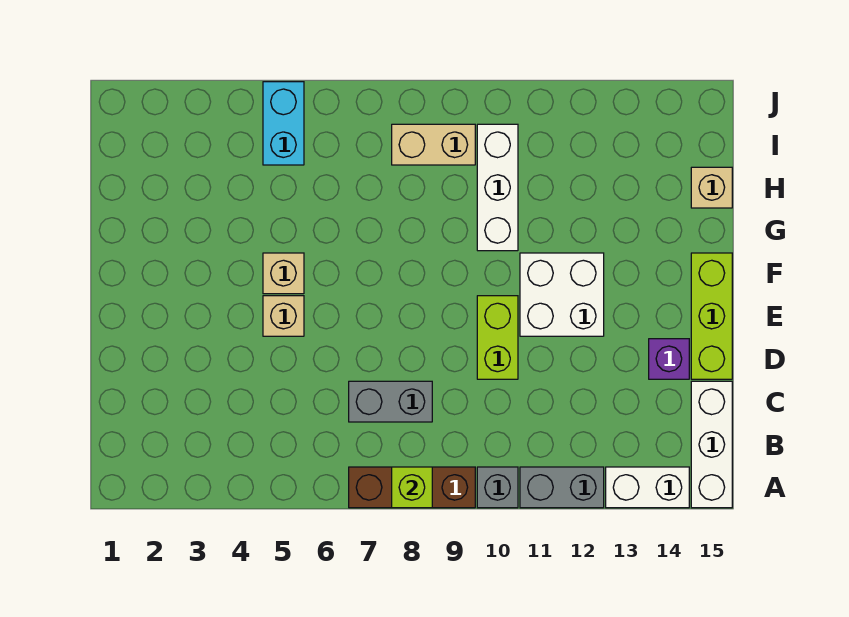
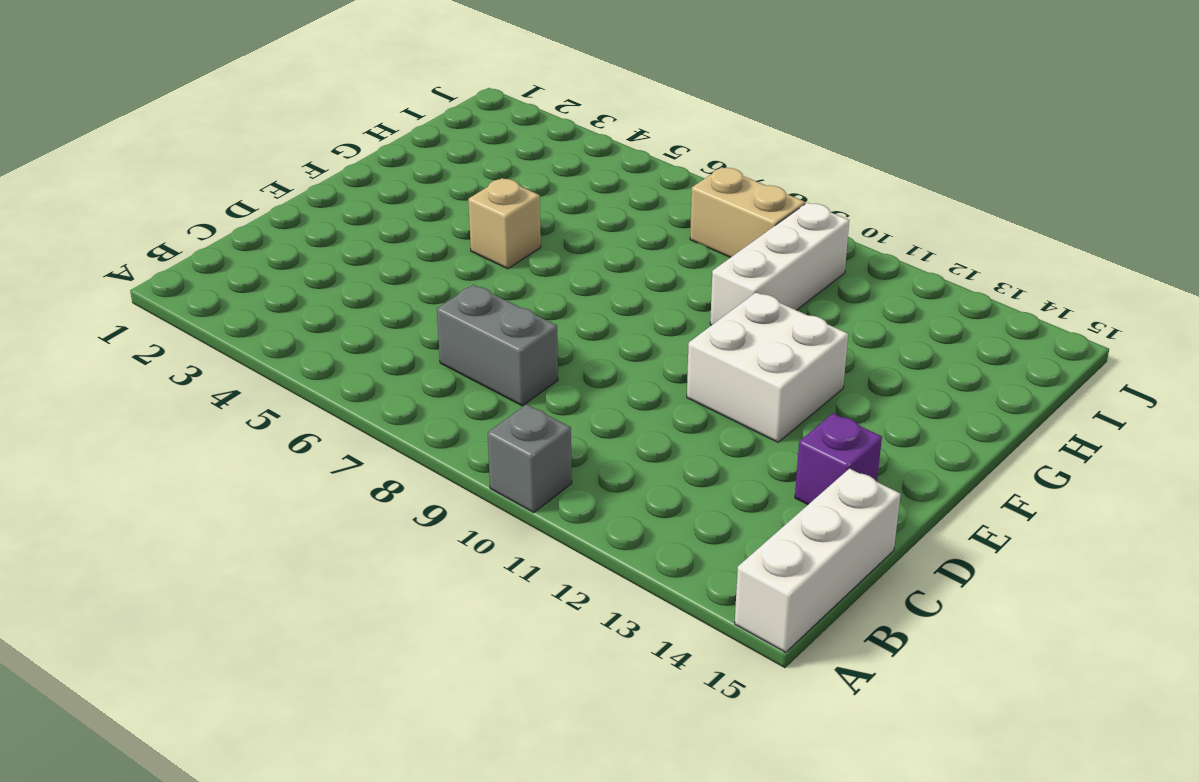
none -> brown 1x3 brick [349,467,475,508]
none -> grey 1x2 brick [520,467,604,508]
none -> white 1x2 brick [606,467,689,508]

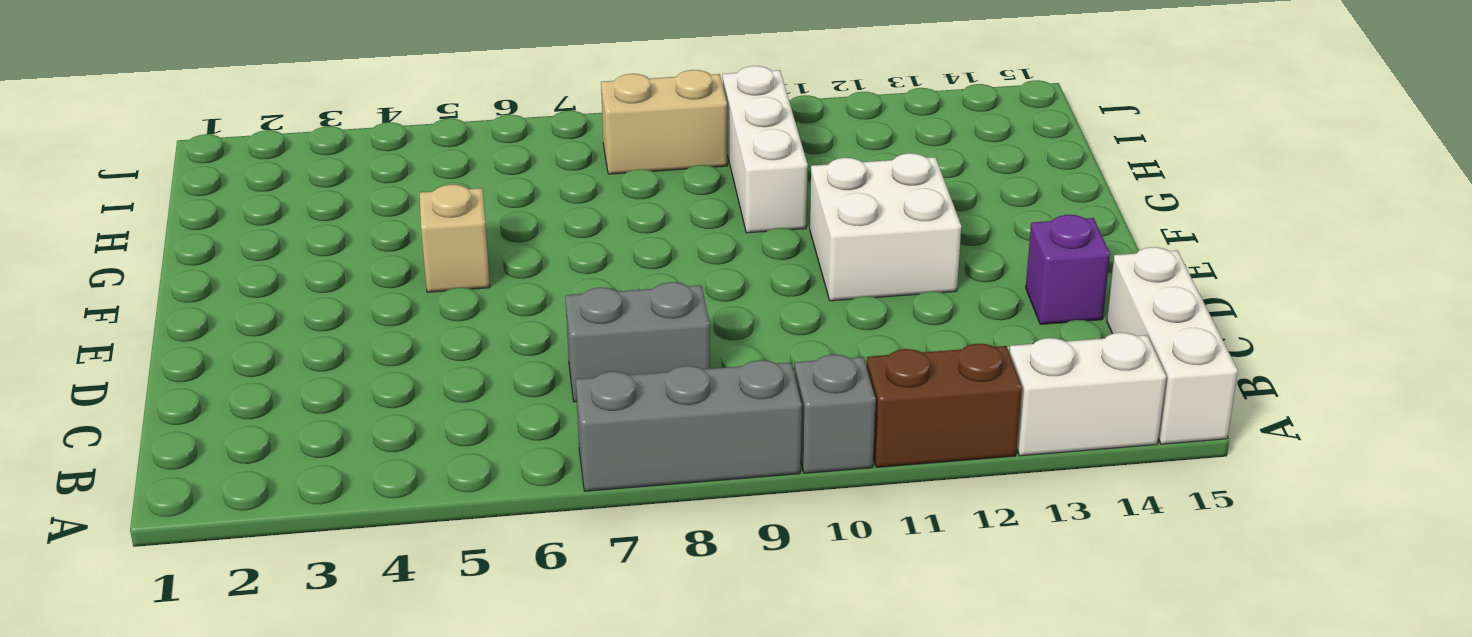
grey 1x3 brick [576,360,802,491] -> brown 1x3 brick [349,467,475,508]
brown 1x2 brick [867,344,1022,467] -> grey 1x2 brick [520,467,604,508]
none -> lime 1x2 brick [477,296,518,379]
none -> lime 1x3 brick [691,253,732,379]
none -> tan 1x1 brick [263,296,304,336]

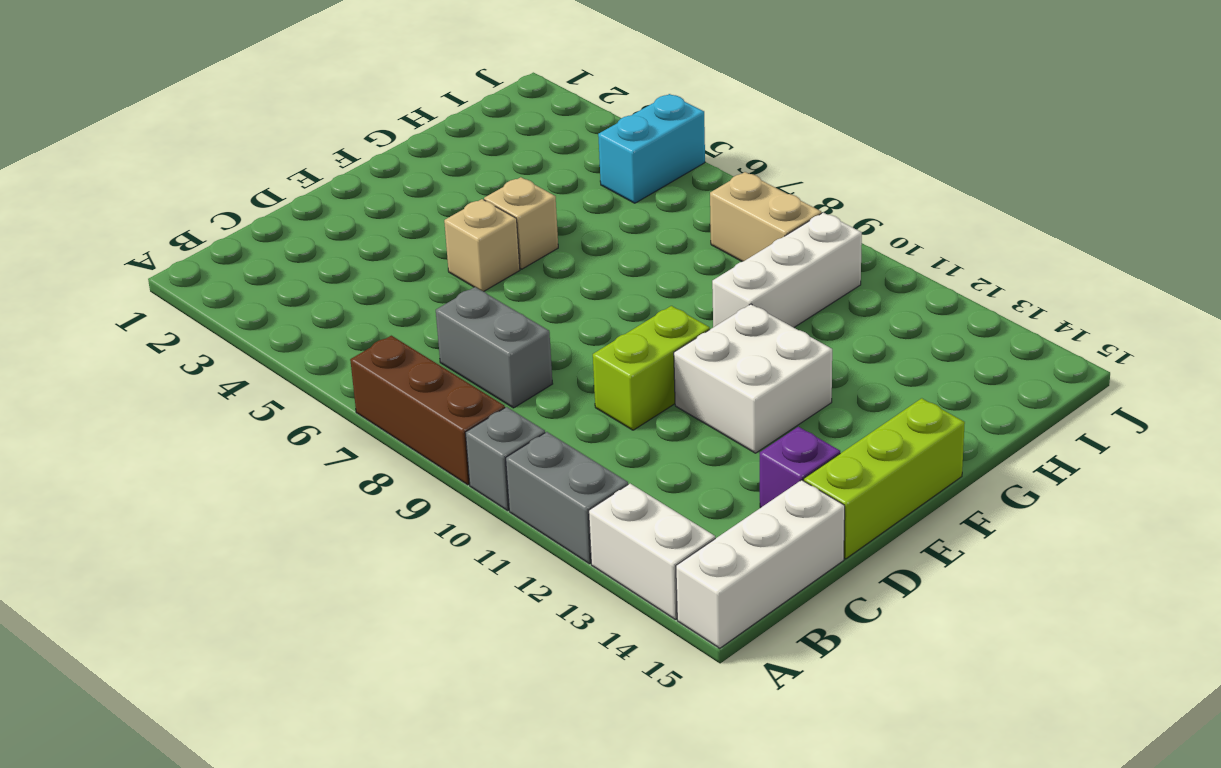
none -> tan 1x1 brick [691,167,732,208]
none -> lime 1x1 brick [392,467,432,508]

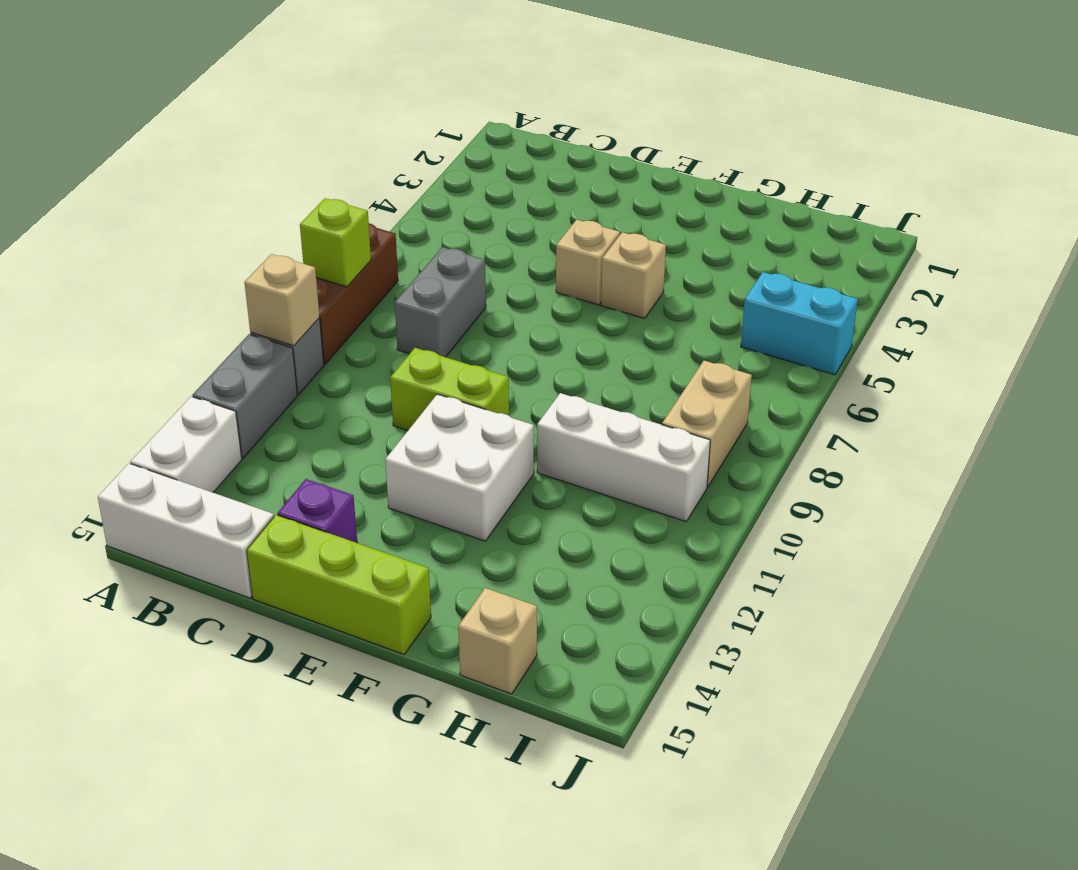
tan 1x1 brick [244,254,320,346] -> none

